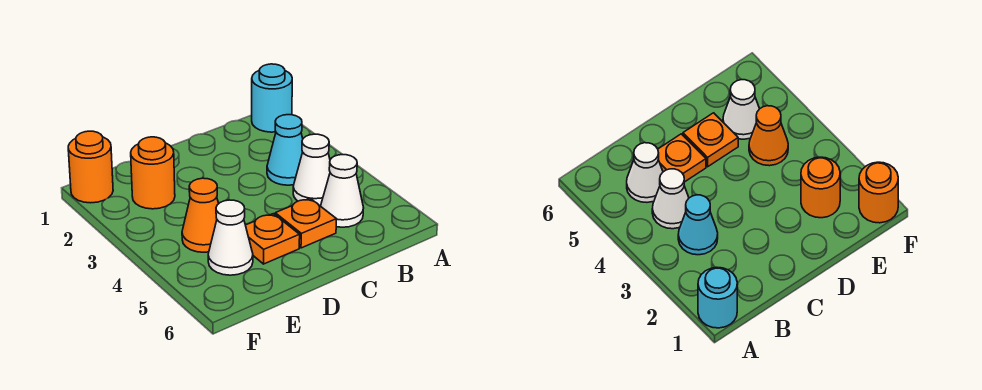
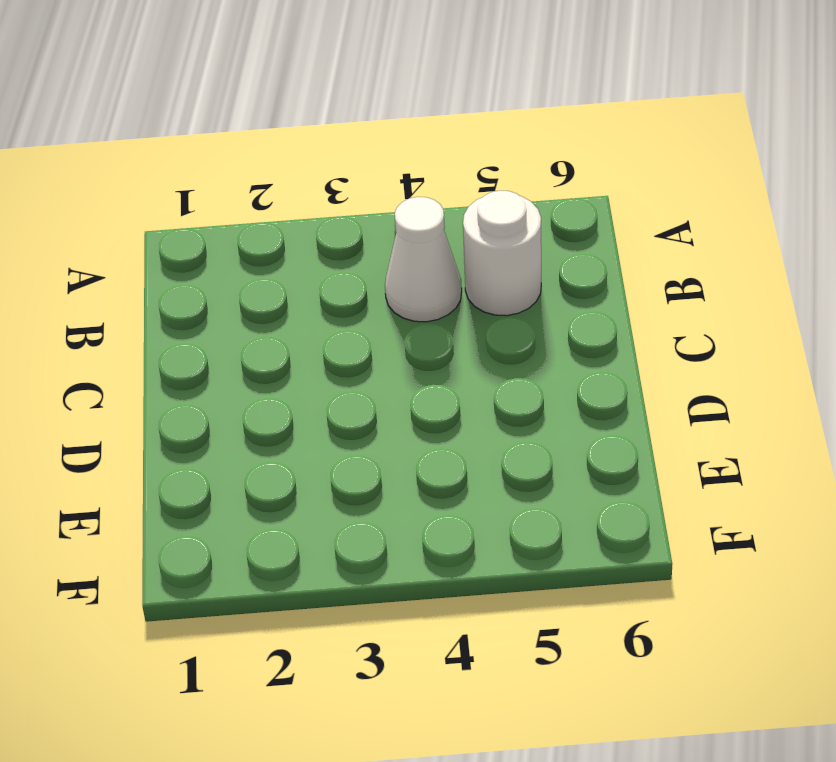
white 1x1 round brick [463,191,541,316] -> white 1x1 cone [321,155,364,227]
none -> cyan 1x1 round brick [252,64,292,132]
none -> cyan 1x1 cone [267,115,303,185]

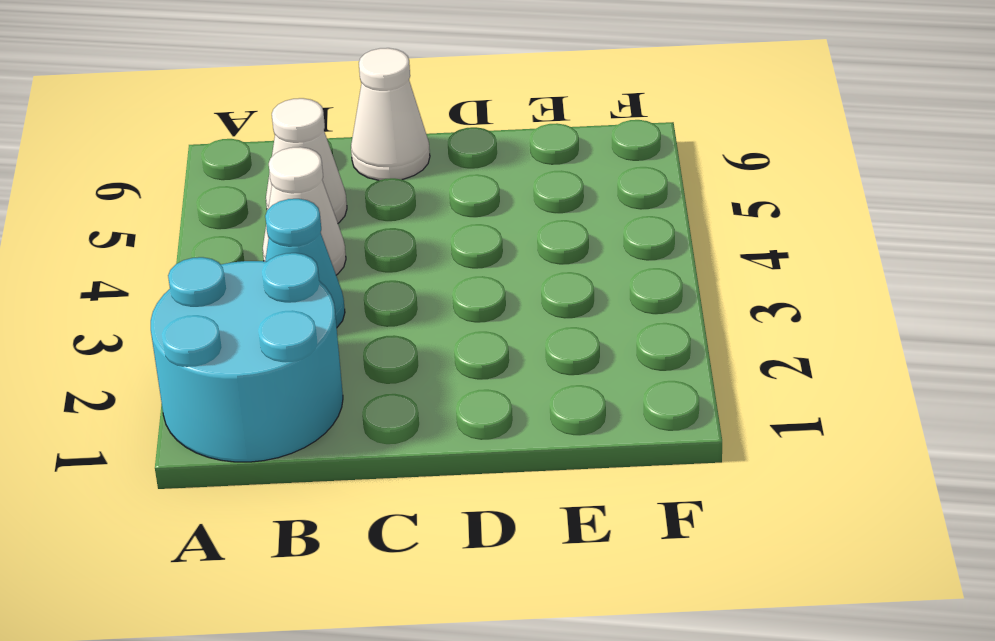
cyan 2x2 round brick [151,253,343,462] -> cyan 1x1 round brick [252,64,292,132]
white 1x1 cone [351,48,430,180] -> white 1x1 cone moved to [208,200,253,275]
none -> orange 1x1 plate [275,198,336,248]
none -> orange 1x1 plate [246,214,300,264]

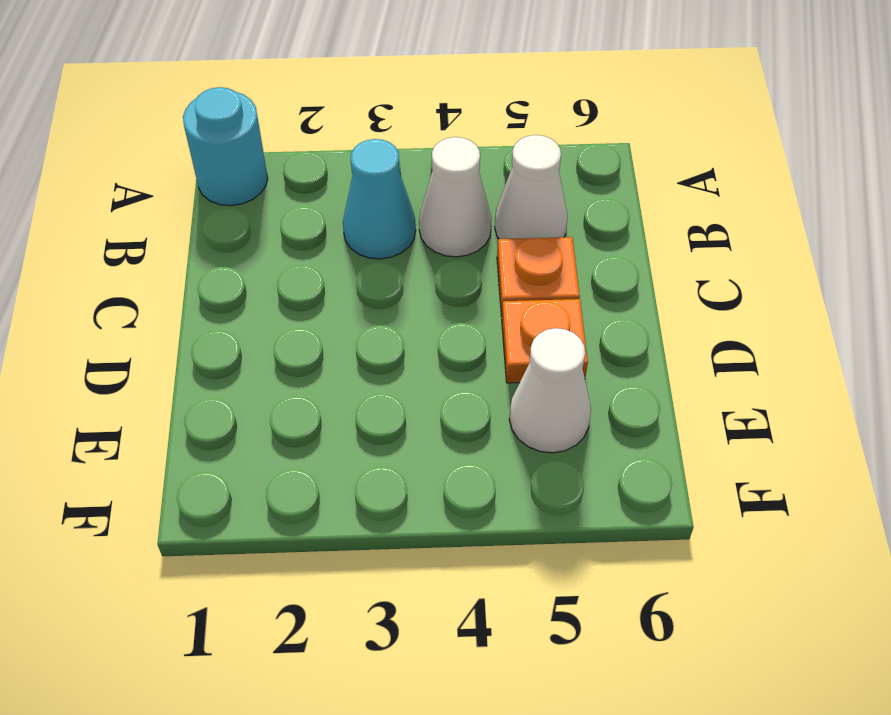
none -> orange 1x1 round brick [131,137,175,209]
none -> orange 1x1 cone [182,178,219,252]

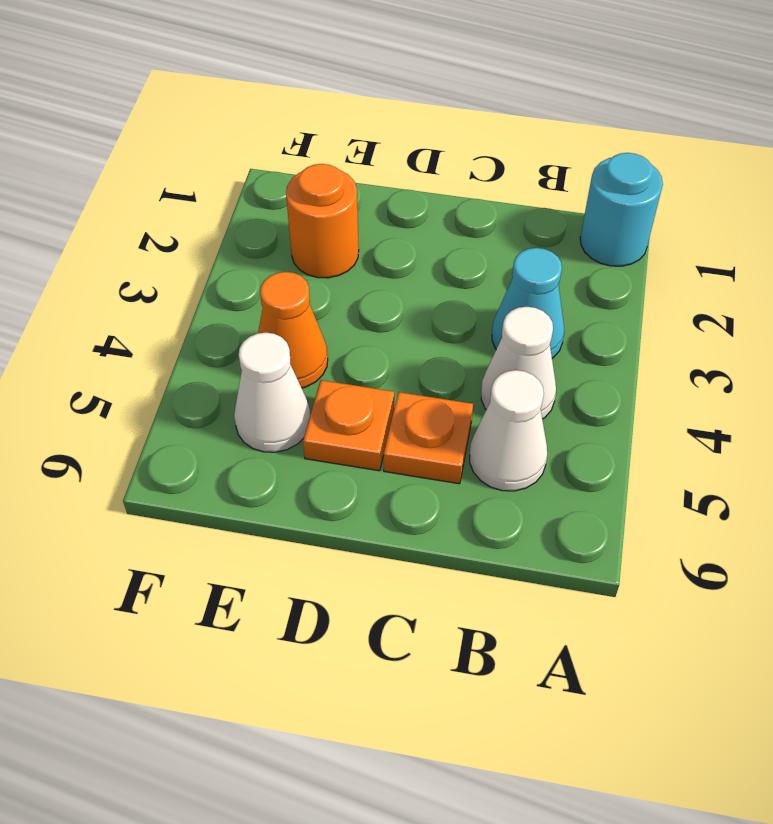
none -> orange 1x1 round brick [68,131,113,203]

